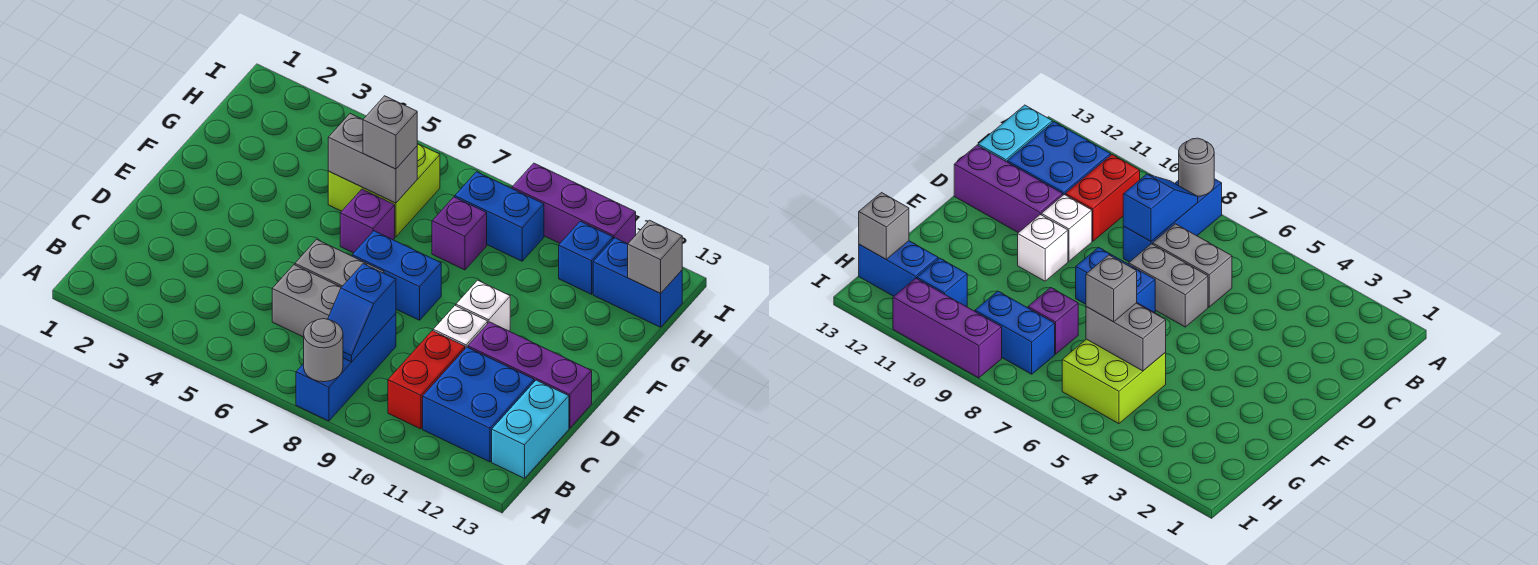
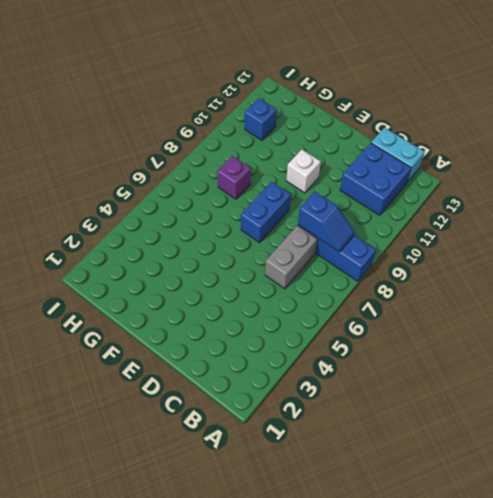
none -> red 1x2 brick [388,331,465,429]
none -> grey 1x2 brick [295,239,384,287]
none -> white 1x1 brick [433,306,488,348]

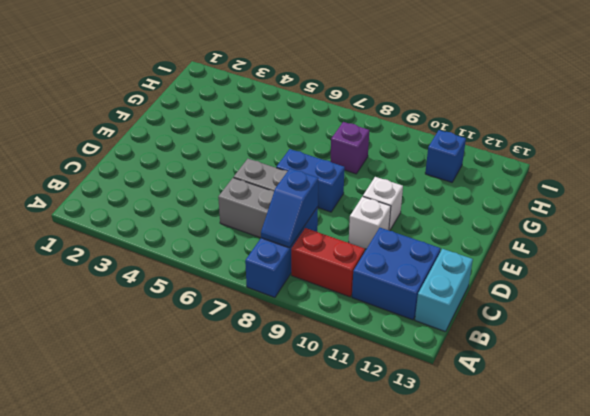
red 1x2 brick [291,228,365,297] -> red 1x2 brick turned to [388,331,465,429]
none -> purple 1x3 brick [468,322,592,428]
none -> purple 1x1 brick [340,189,395,253]
none -> lime 2x2 brick [328,144,440,237]

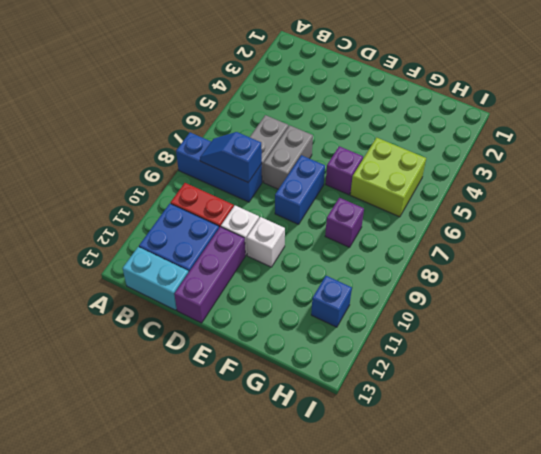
none -> blue 1x2 brick [455,172,544,261]
none -> blue 1x2 brick [593,238,682,327]
none -> purple 1x3 brick [512,163,636,244]

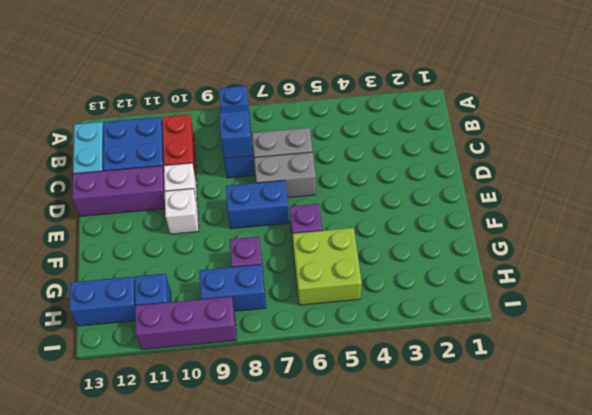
none -> grey 1x1 round brick [304,319,343,382]
none -> grey 1x2 brick [328,114,417,203]
none -> grey 1x1 brick [628,220,682,293]

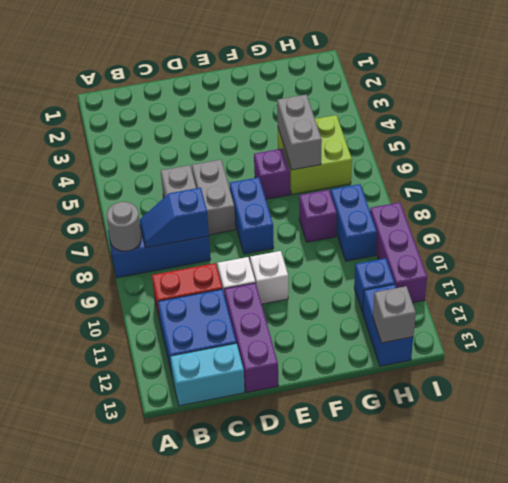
none -> grey 1x1 brick [363,96,417,169]

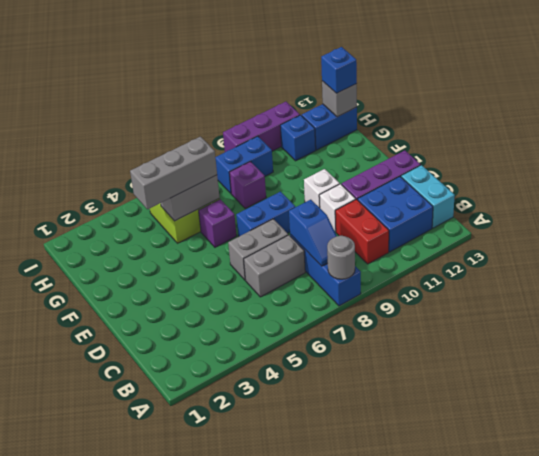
grey 1x3 brick [130,137,217,209] -> grey 1x1 brick [363,96,417,169]
blue 1x1 brick [321,47,357,93] -> none

